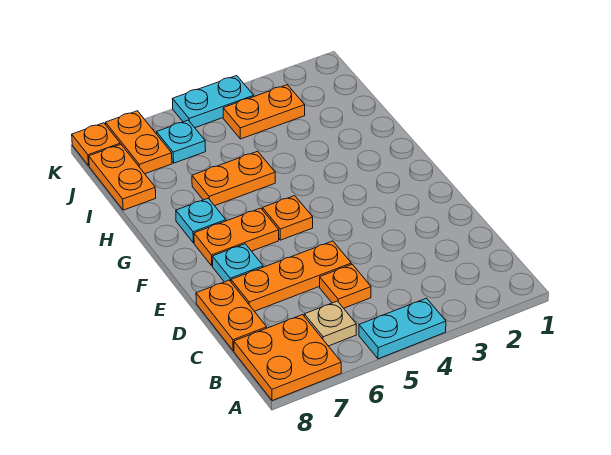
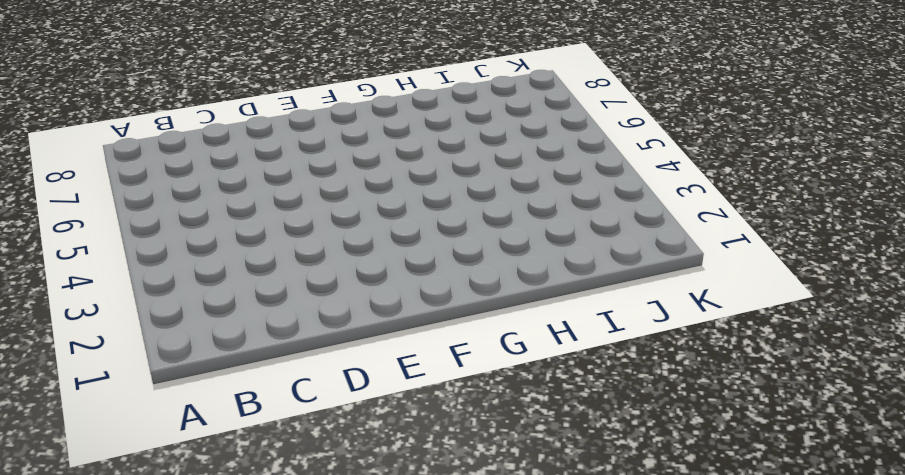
none -> cyan 1x2 plate [359,298,446,359]
none -> orange 2x2 plate [234,315,341,401]
none -> tan 1x1 plate [304,301,356,346]

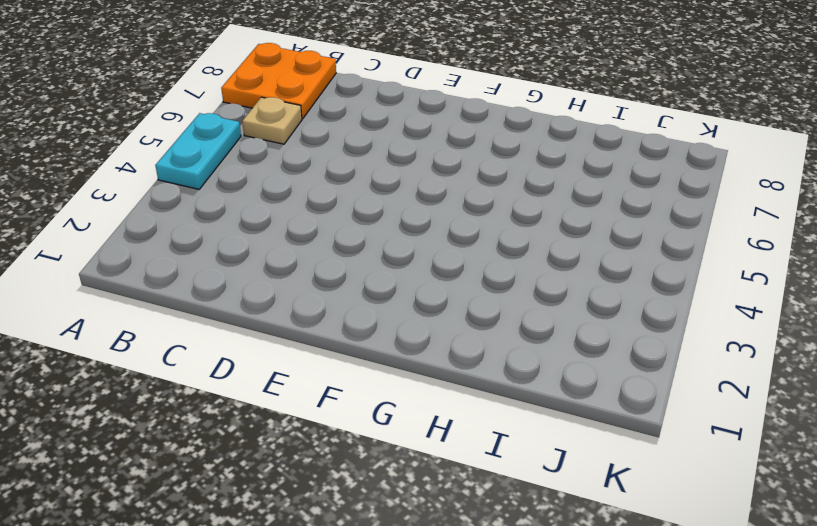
none -> orange 1x1 plate [320,264,371,308]
none -> orange 1x2 plate [196,280,267,351]
none -> orange 1x3 plate [231,241,351,311]

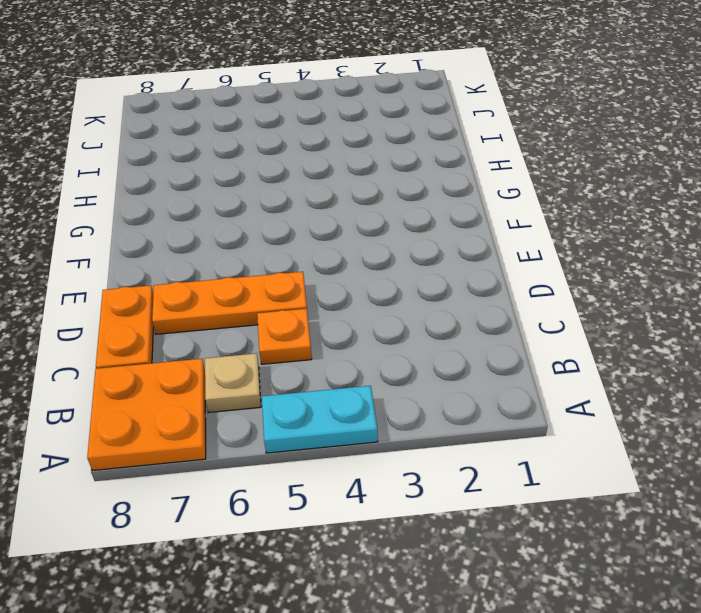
none -> cyan 1x1 plate [212,244,263,282]
none -> orange 1x1 plate [263,196,313,240]
none -> orange 1x2 plate [194,208,279,266]

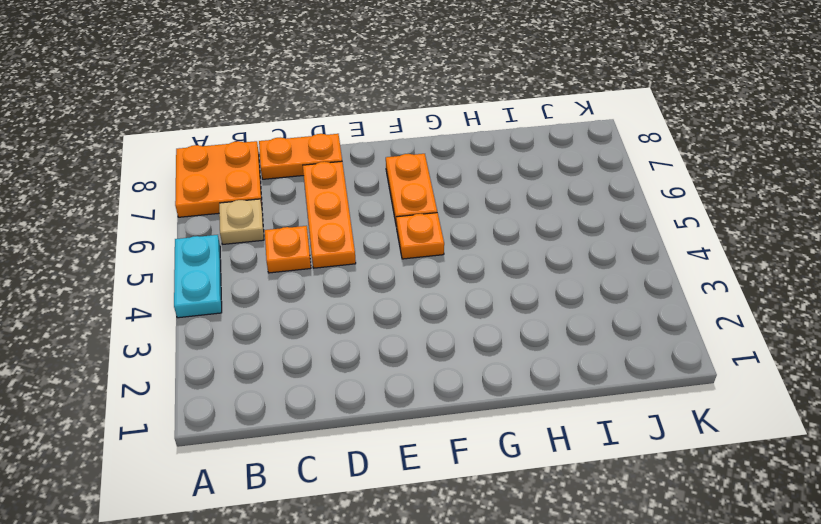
none -> cyan 1x1 plate [212,244,263,282]
none -> cyan 1x1 plate [176,198,226,243]
none -> orange 1x2 plate [192,151,275,206]

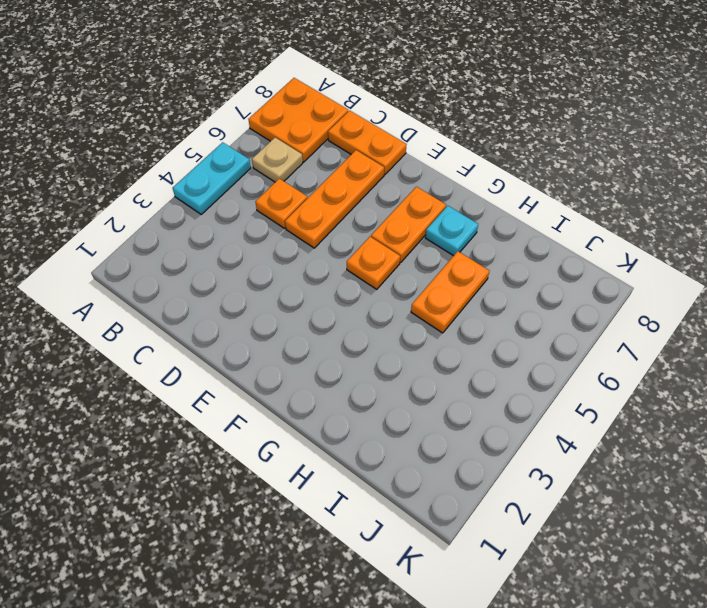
none -> cyan 1x1 plate [212,244,263,282]
none -> orange 1x2 plate [89,144,156,210]
none -> orange 1x2 plate [223,85,305,139]

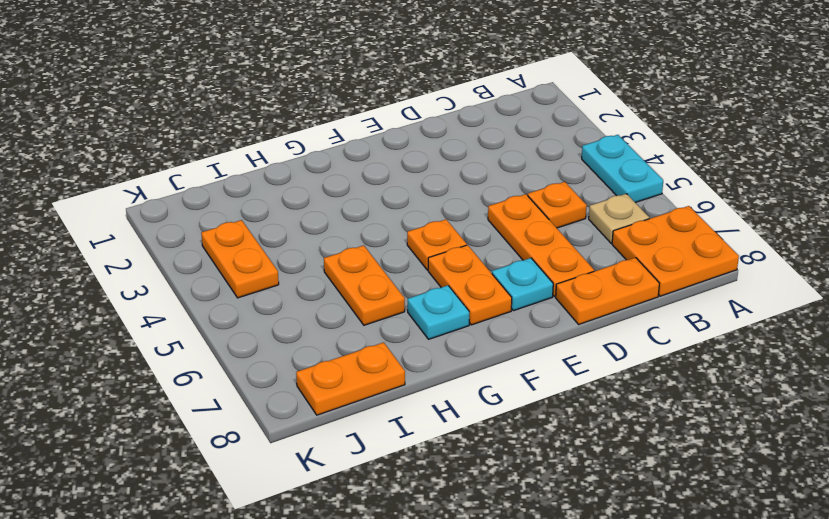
none -> cyan 1x1 plate [157,120,206,163]
none -> orange 1x2 plate [106,111,172,174]
none -> cyan 1x2 plate [172,76,254,128]

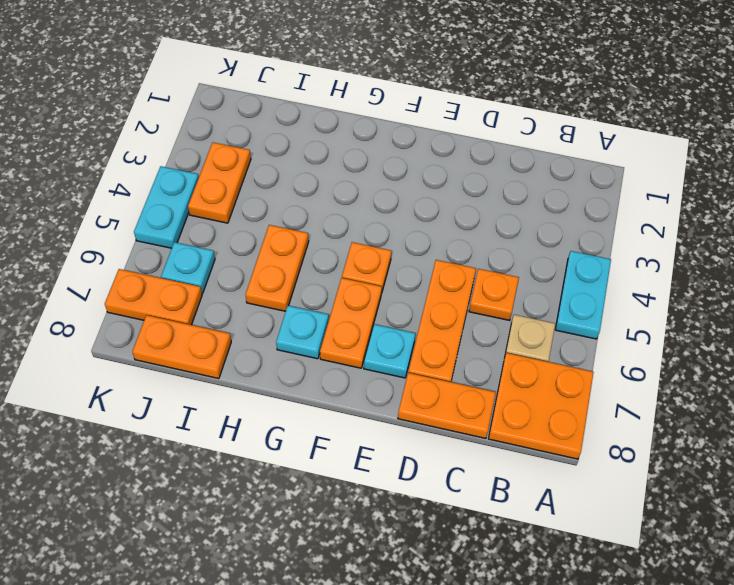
none -> orange 1x1 plate [72,123,120,166]

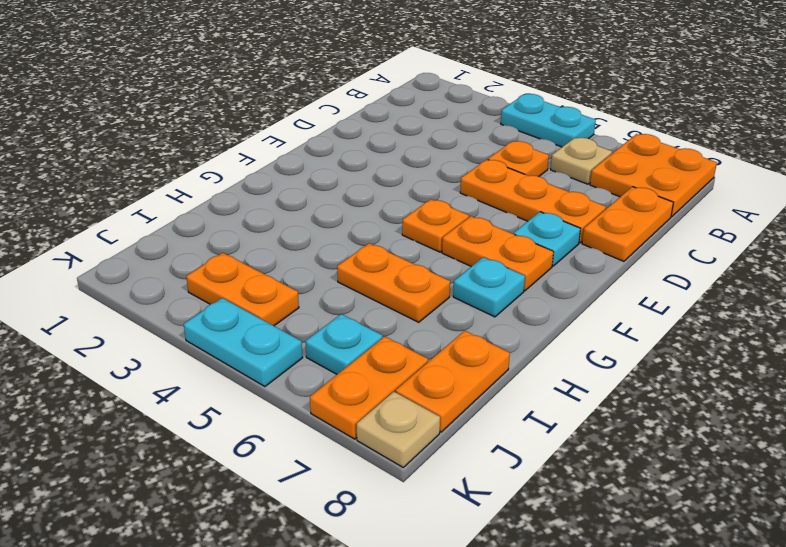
tan 1x1 plate [357,392,440,467] -> orange 1x1 plate [72,123,120,166]

